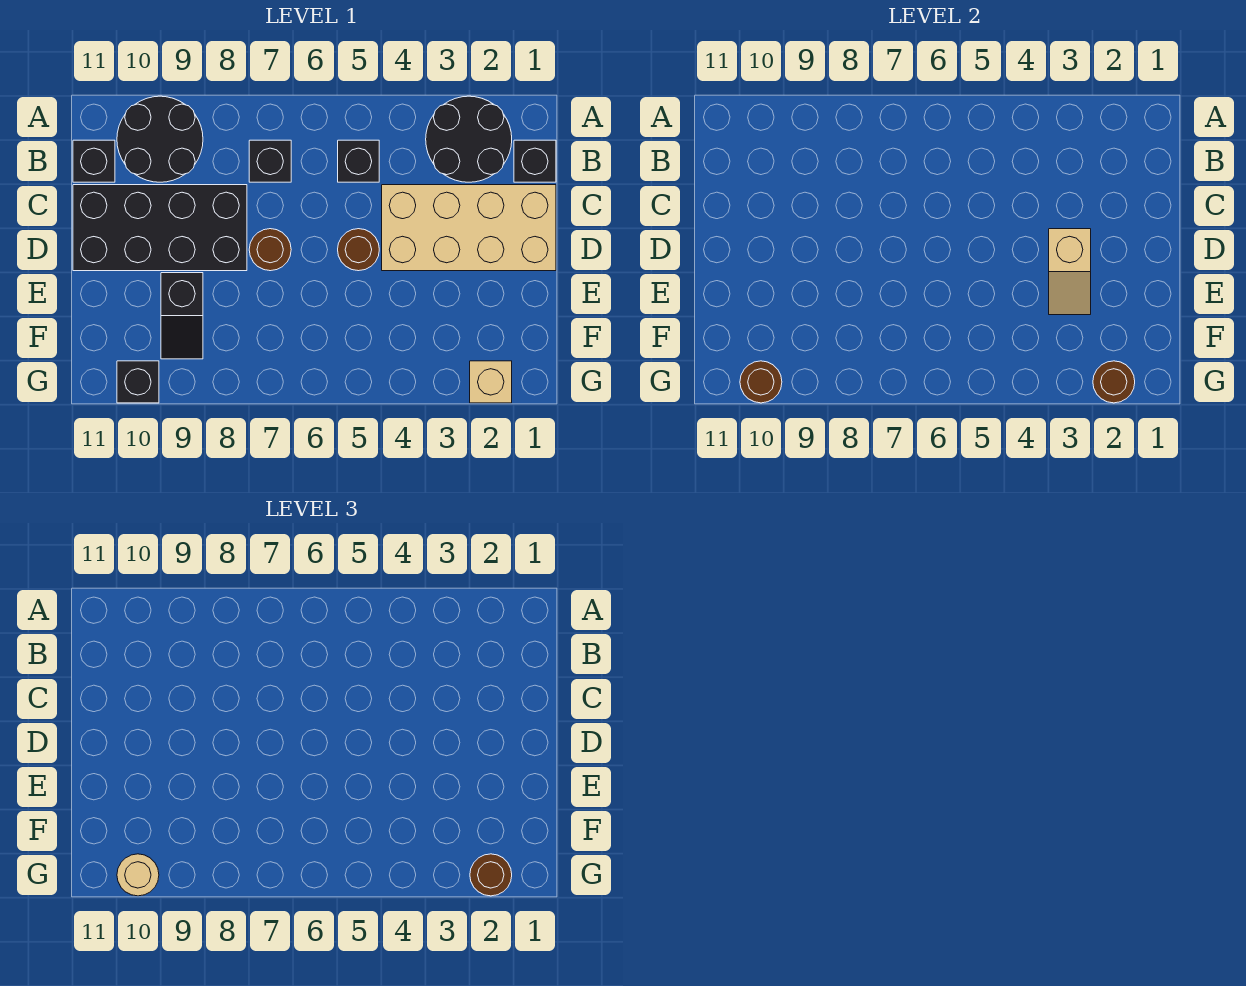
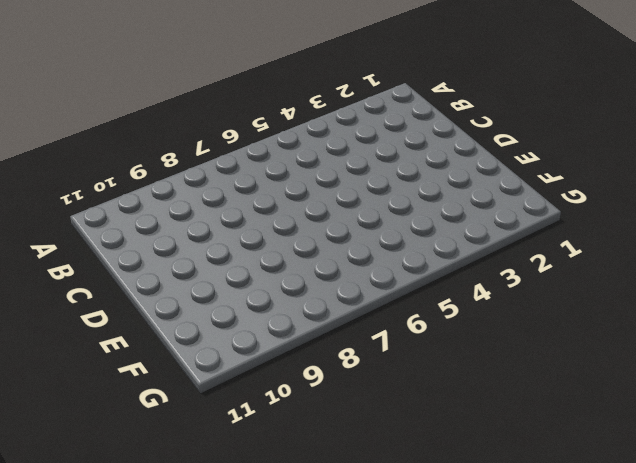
none -> black 2x2 round brick [426,96,512,182]
none -> black 2x2 round brick [117,96,203,182]
none -> black 1x1 brick [514,140,556,182]

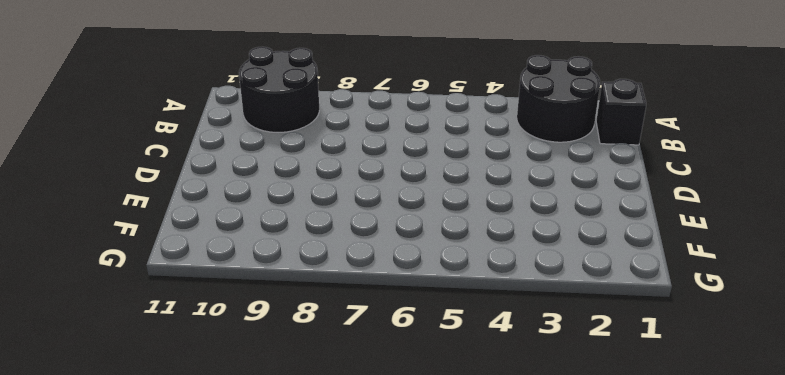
none -> black 1x1 brick [338,140,379,182]
none -> black 1x1 brick [249,140,291,182]
none -> black 1x1 brick [73,140,115,182]

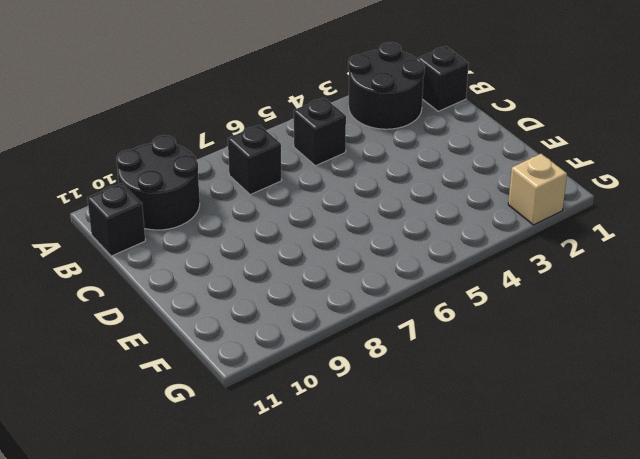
none -> tan 2x4 brick [382,185,556,271]
none -> black 2x4 brick [73,185,247,271]
none -> brown 1x1 round brick [338,229,379,271]

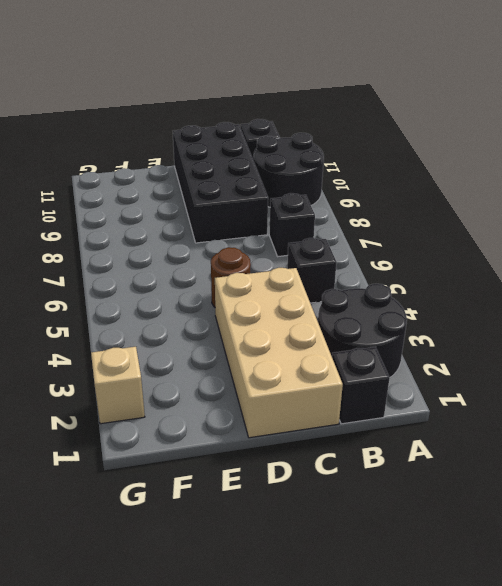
none -> brown 1x1 round brick [249,229,291,271]
none -> black 1x2 slope [161,273,203,359]
none -> black 1x1 brick [117,361,159,403]

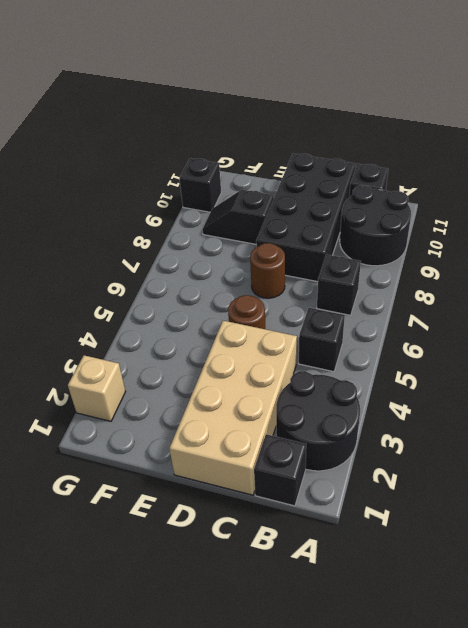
none -> tan 1x2 slope [1049,229,1091,315]
none -> brown 1x1 round brick [1093,361,1135,403]
none -> brown 1x1 round brick [740,361,782,403]

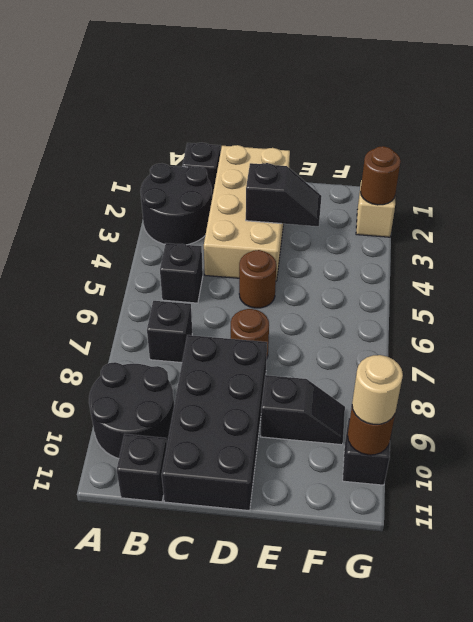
black 1x2 slope [246,163,321,226] -> tan 1x2 slope [1049,229,1091,315]
none -> brown 1x1 round brick [470,854,512,896]

